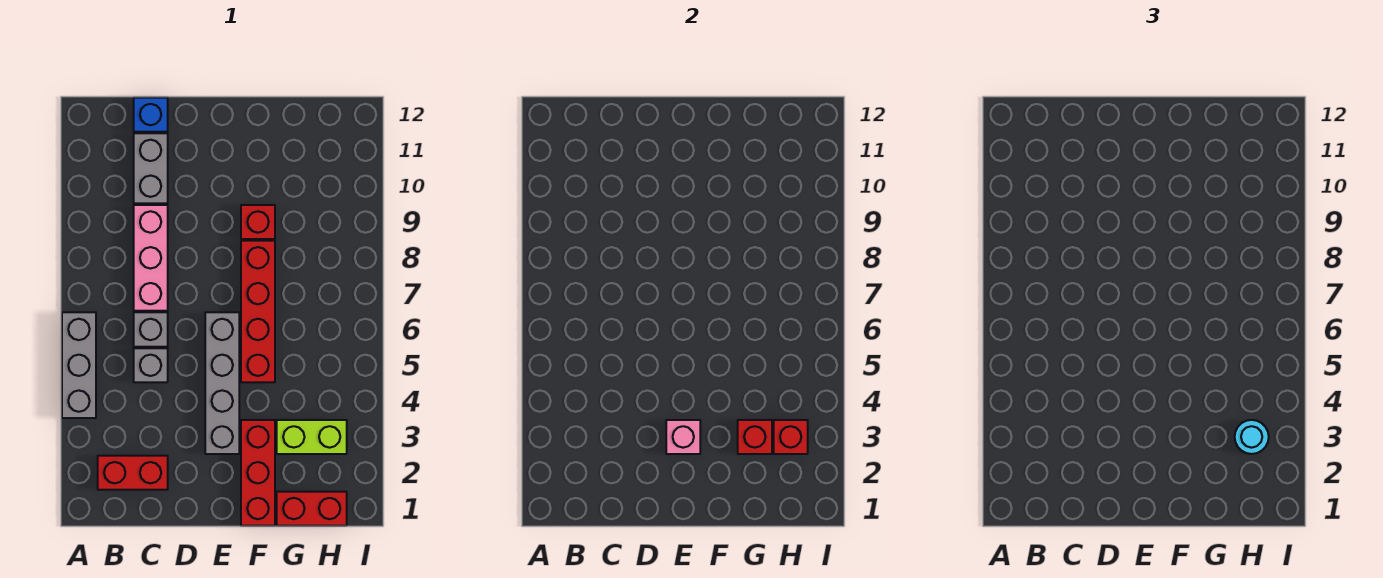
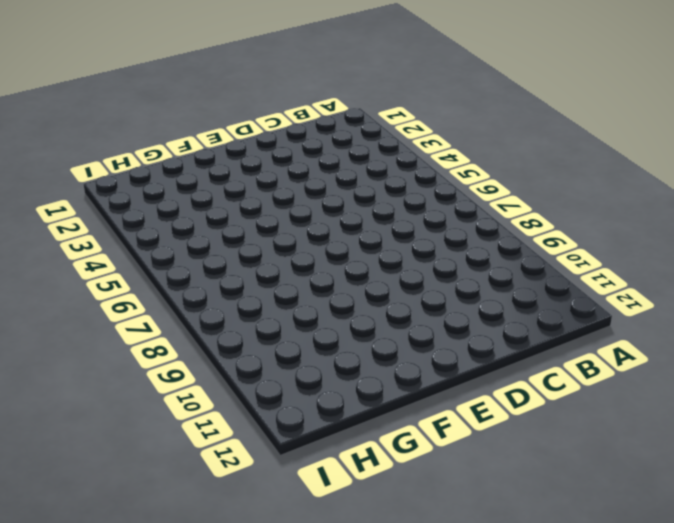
none -> grey 1x3 brick [62,312,96,418]
none -> red 1x2 brick [98,456,168,490]
none -> grey 1x1 brick [134,348,168,382]

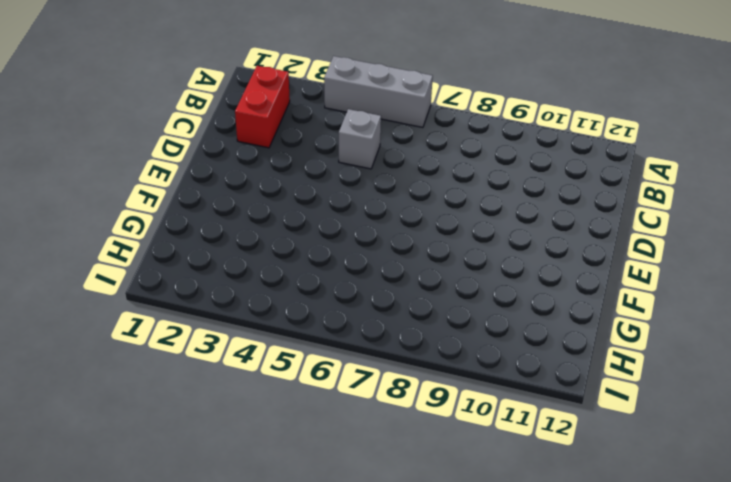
none -> grey 1x1 brick [134,312,168,347]
none -> pink 1x3 brick [134,205,168,311]
none -> grey 1x2 brick [134,133,168,203]

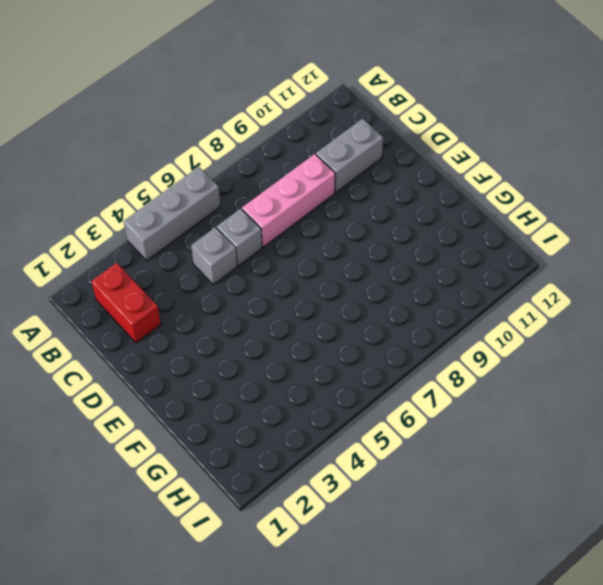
none -> blue 1x1 brick [134,98,168,132]
none -> grey 1x4 brick [205,312,239,454]
none -> red 1x3 brick [241,420,275,526]

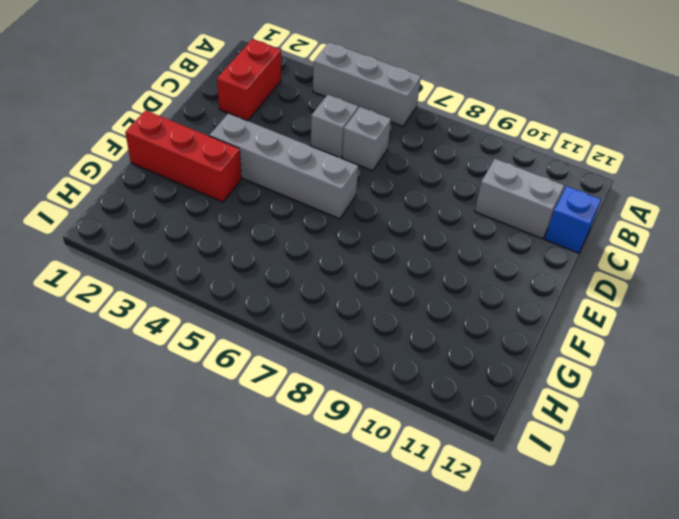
none -> pink 1x3 brick [134,205,168,311]
none -> red 1x4 brick [241,241,275,382]
none -> red 1x1 brick [241,205,275,239]

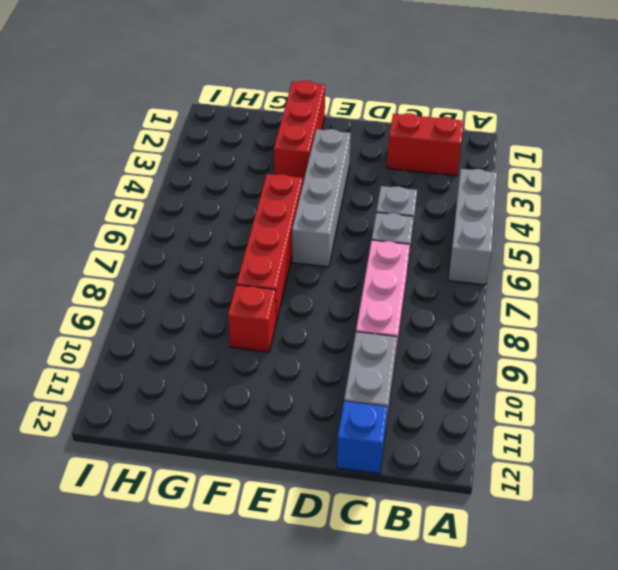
none -> red 1x2 brick [277,492,347,526]
none -> lime 1x2 brick [277,420,347,454]
none -> pink 1x1 brick [666,420,700,454]

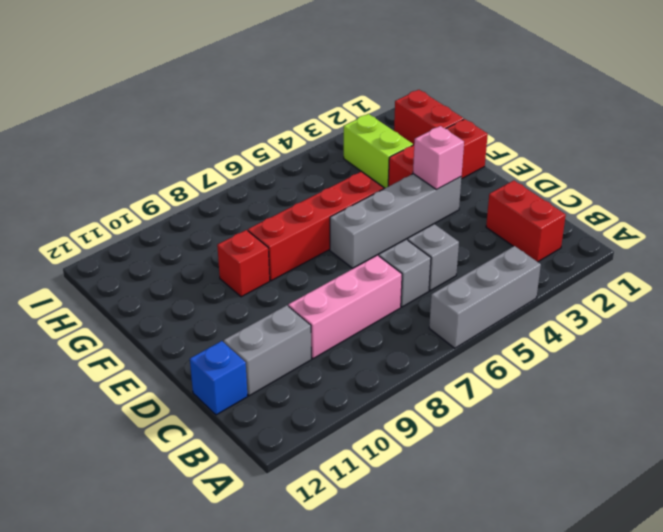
none -> red 1x1 brick [738,420,772,454]
none -> red 1x1 brick [774,420,808,454]
none -> cyan 1x1 round brick [1235,420,1269,454]

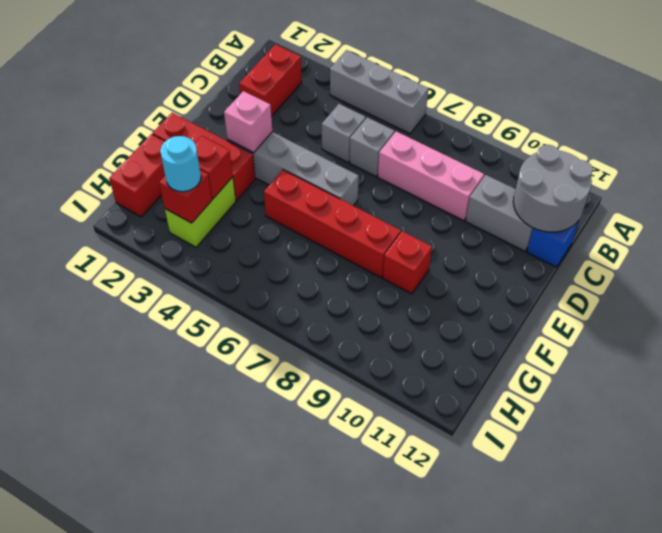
grey 2x2 round brick [513,145,593,232] -> none

